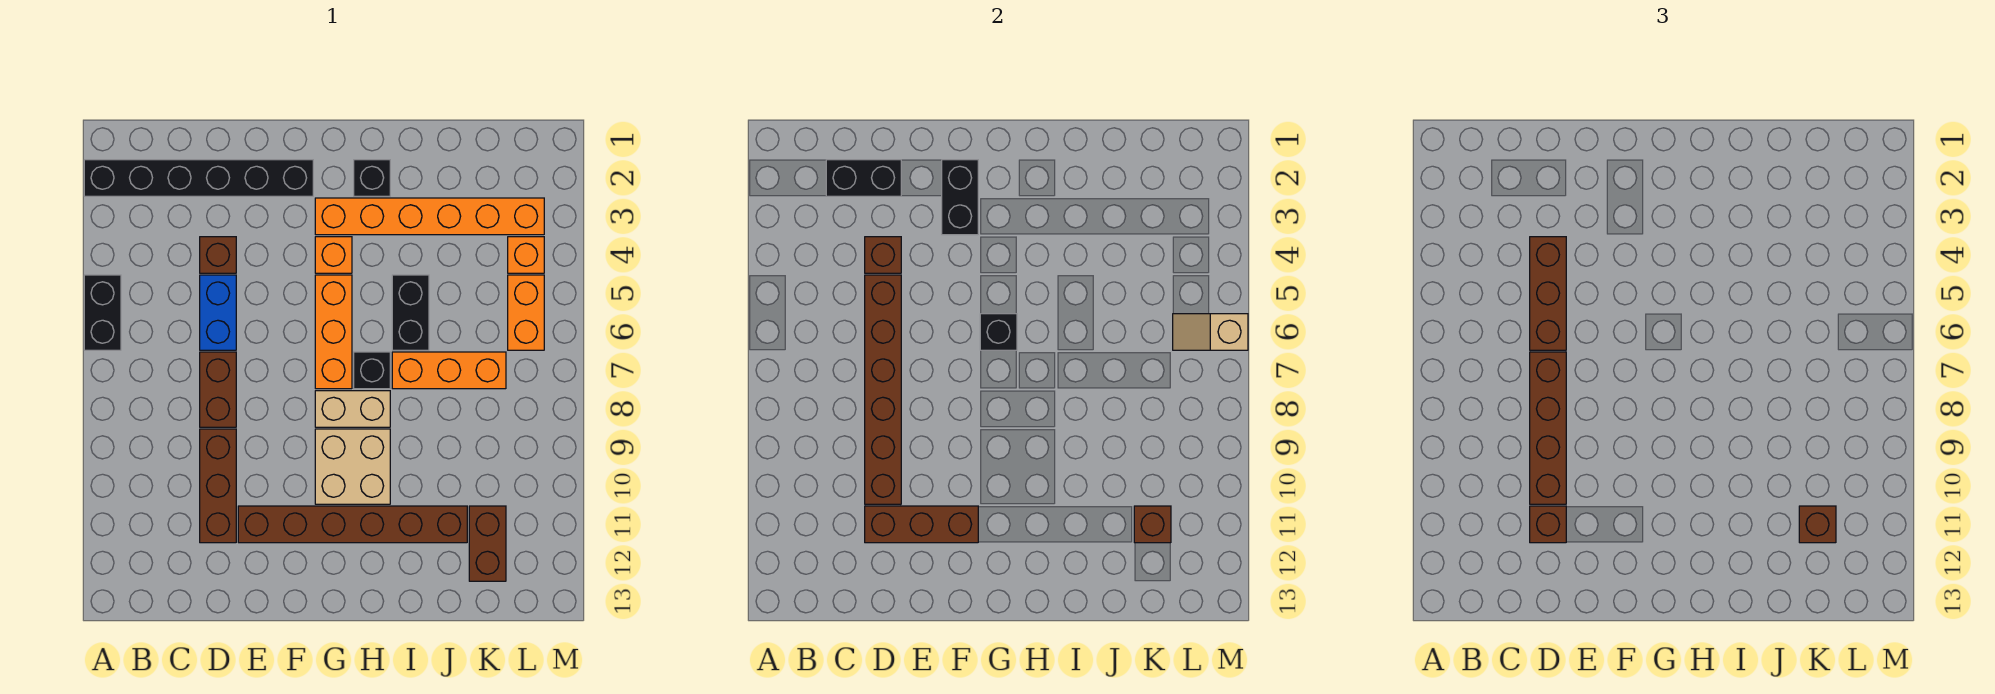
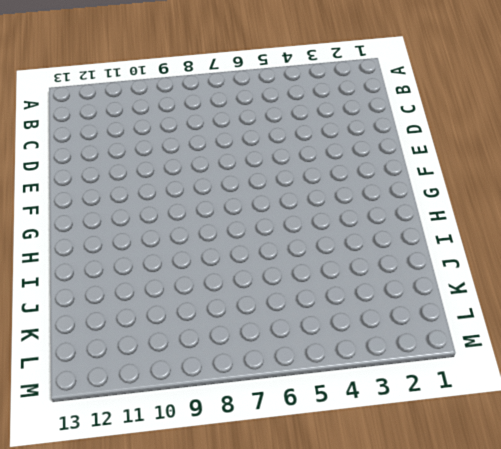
none -> black 1x6 brick [84,160,313,196]
none -> black 1x2 brick [84,275,121,350]
none -> brown 1x1 brick [200,237,236,273]
none -> blue 1x2 brick [200,275,236,350]

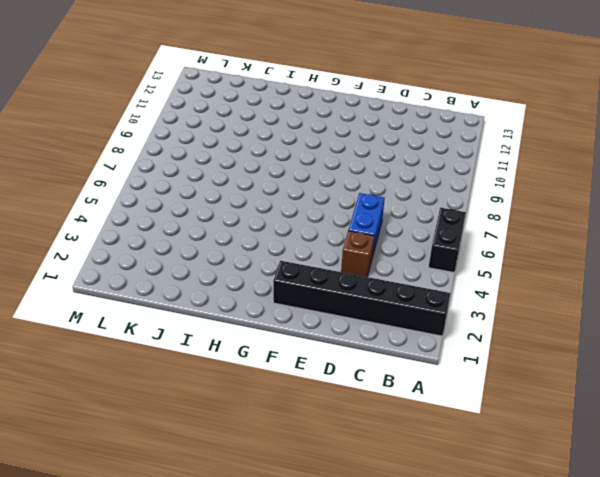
none -> brown 1x2 brick [200,352,236,427]
none -> brown 1x3 brick [200,429,236,543]
none -> brown 1x6 brick [238,506,467,543]
none -> orange 1x6 brick [315,198,544,235]

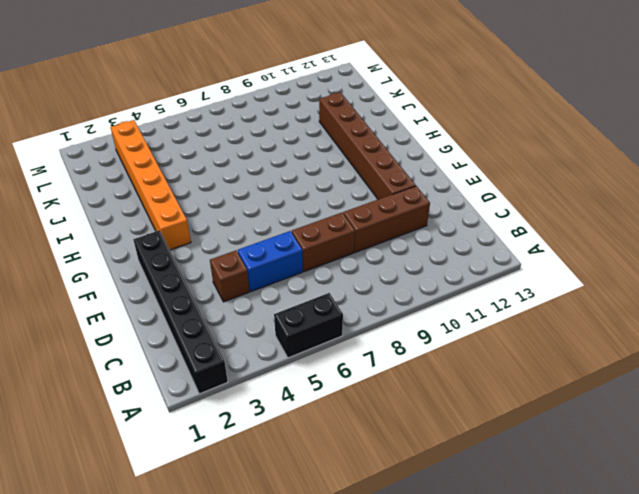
none -> orange 1x1 brick [315,237,352,273]
none -> orange 1x3 brick [315,275,352,389]
none -> tan 1x2 brick [315,391,390,427]
none -> tan 2x2 brick [315,429,390,504]

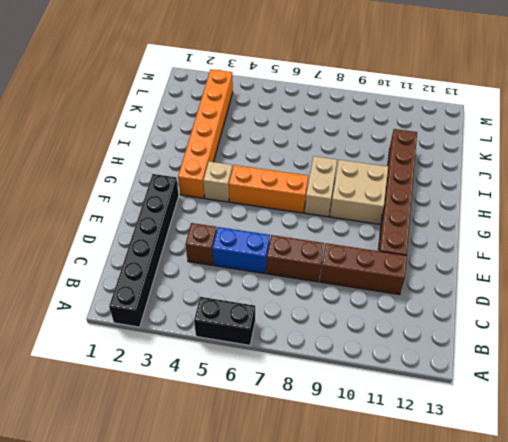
tan 1x1 brick [203,161,232,202] -> orange 1x1 brick [315,237,352,273]
none -> black 1x1 brick [354,160,390,196]
none -> black 1x1 brick [354,352,390,389]
none -> black 1x2 brick [392,275,429,350]
none -> orange 1x3 brick [392,352,506,389]

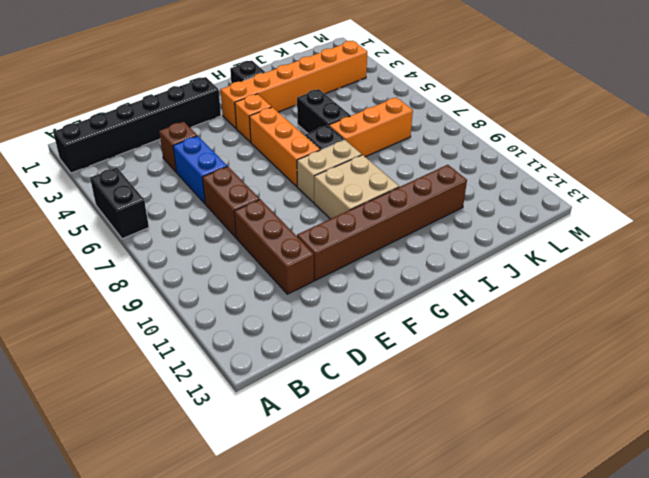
none -> brown 1x2 brick [469,506,506,581]
none -> orange 1x1 brick [508,237,544,273]
none -> orange 1x2 brick [508,275,544,350]
none -> black 1x2 brick [826,160,901,196]

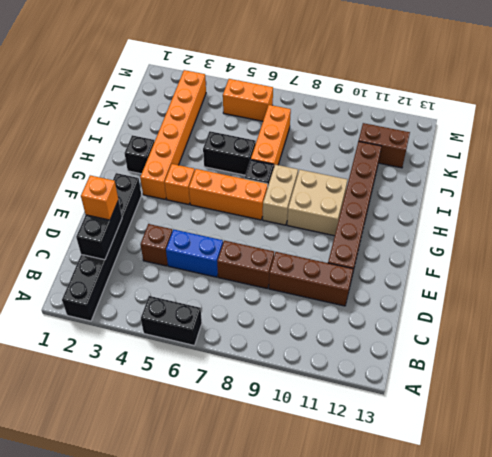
orange 1x1 brick [81,175,118,220] -> orange 1x1 brick moved to [508,237,544,273]
none -> brown 1x1 brick [865,237,901,273]
none -> brown 1x6 brick [865,275,901,504]
none -> brown 1x3 brick [865,506,978,543]
none -> black 1x2 brick [942,160,978,235]

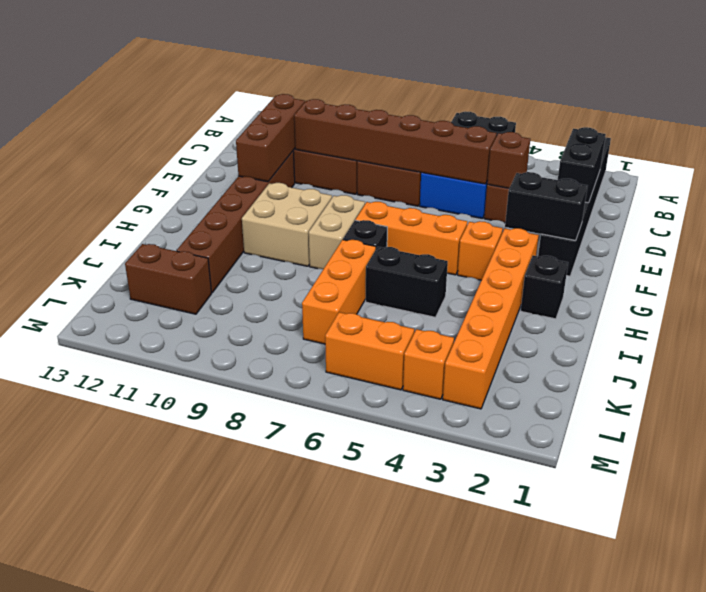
none -> black 1x1 brick [980,314,1017,350]
none -> brown 1x1 brick [1134,506,1171,543]
none -> tan 1x2 slope [1173,314,1248,350]
none -> brown 1x3 brick [1530,237,1566,350]

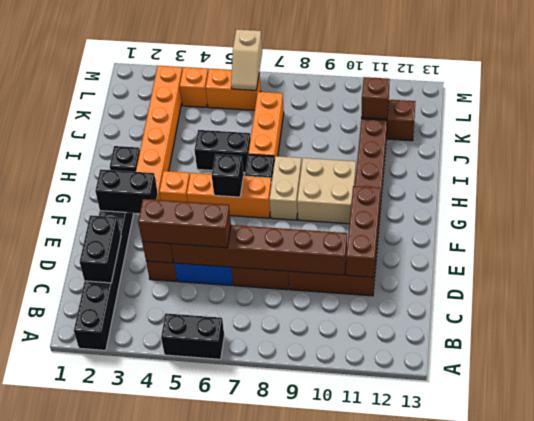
none -> brown 1x4 brick [1530,352,1566,504]
none -> brown 1x1 brick [1530,506,1566,543]
none -> brown 1x1 brick [1799,506,1836,543]

